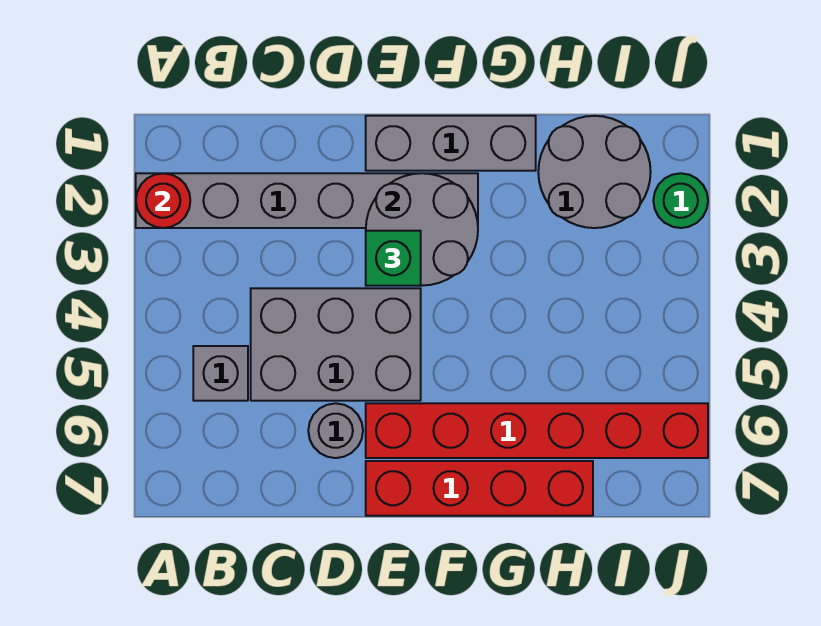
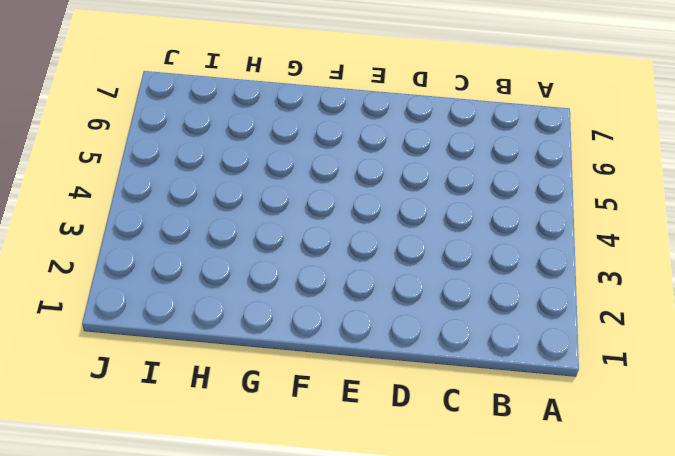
none -> grey 1x6 brick [136,173,478,228]
none -> grey 1x1 brick [193,346,248,401]
none -> grey 2x3 brick [251,288,421,401]

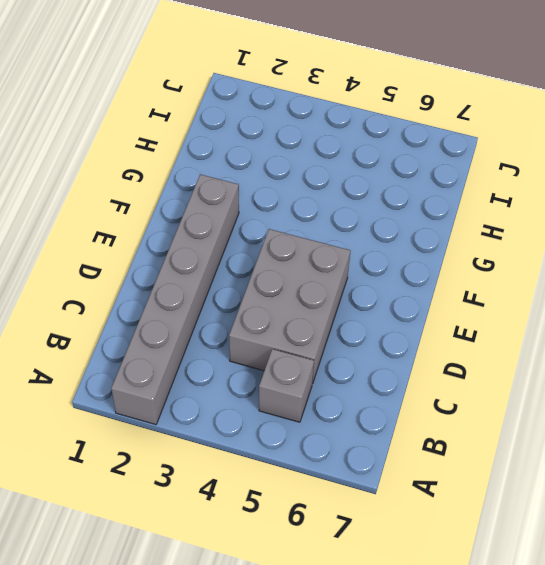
none -> grey 1x1 round brick [308,403,363,458]
none -> grey 1x3 brick [366,116,536,171]
none -> red 1x6 brick [366,403,708,458]

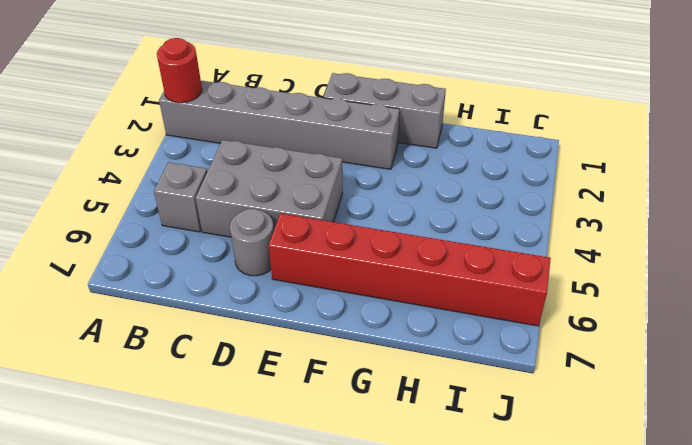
none -> red 1x4 brick [366,461,593,516]
none -> grey 2x2 round brick [538,116,651,228]
none -> green 1x1 round brick [653,173,708,228]

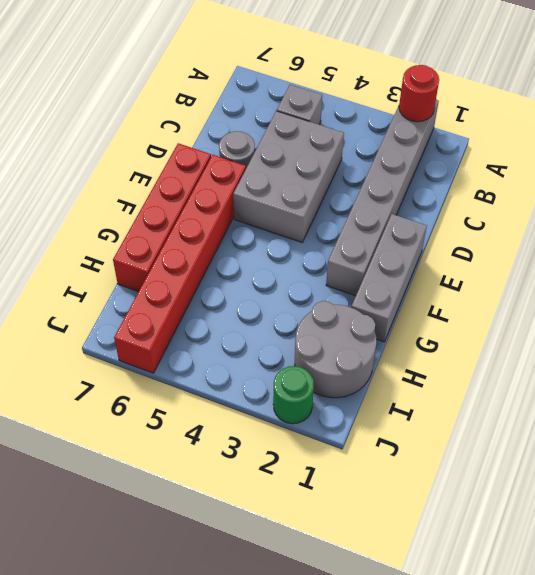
none -> grey 2x2 round brick [366,173,478,286]
none -> green 1x1 brick [366,231,421,286]

